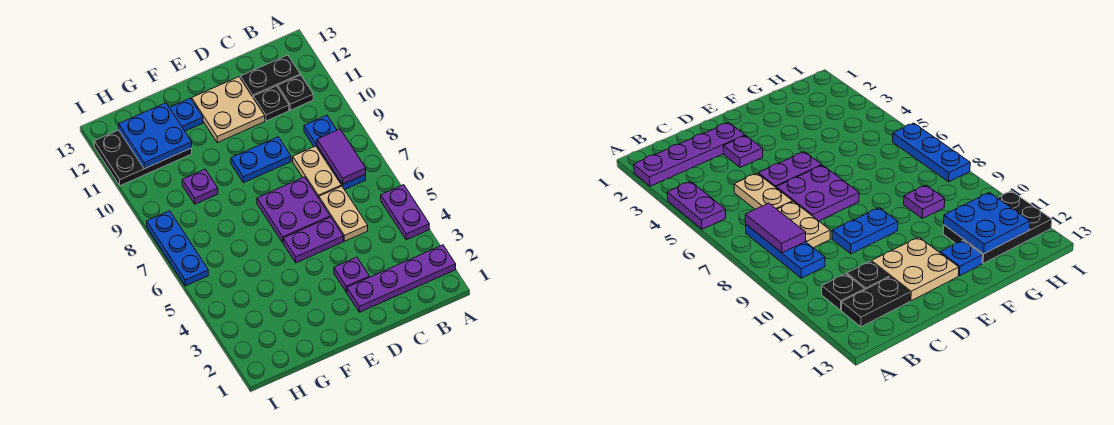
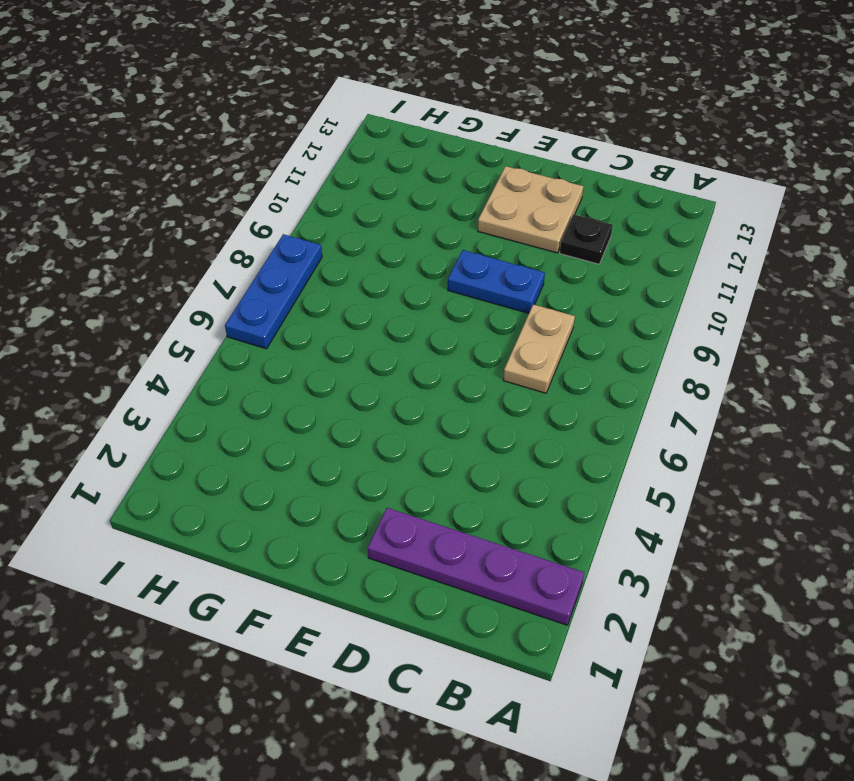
none -> purple 1x2 plate [381,185,429,240]
none -> blue 1x3 plate [304,115,366,190]
none -> black 1x1 plate [278,75,313,110]

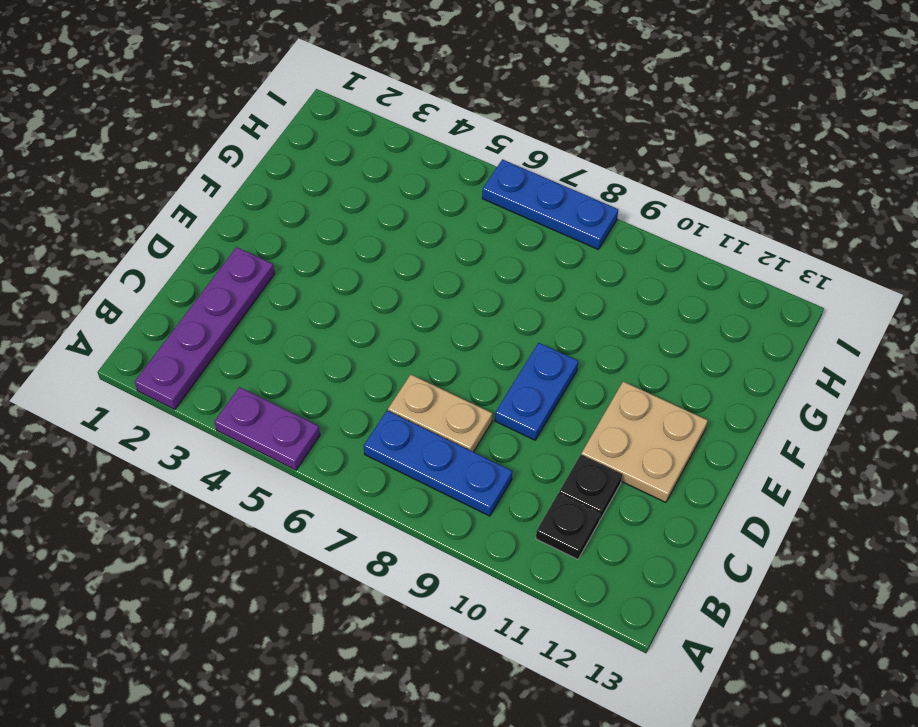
none -> black 1x2 plate [240,55,300,97]
none -> tan 1x2 plate [319,186,368,241]
none -> purple 1x1 plate [334,257,369,292]

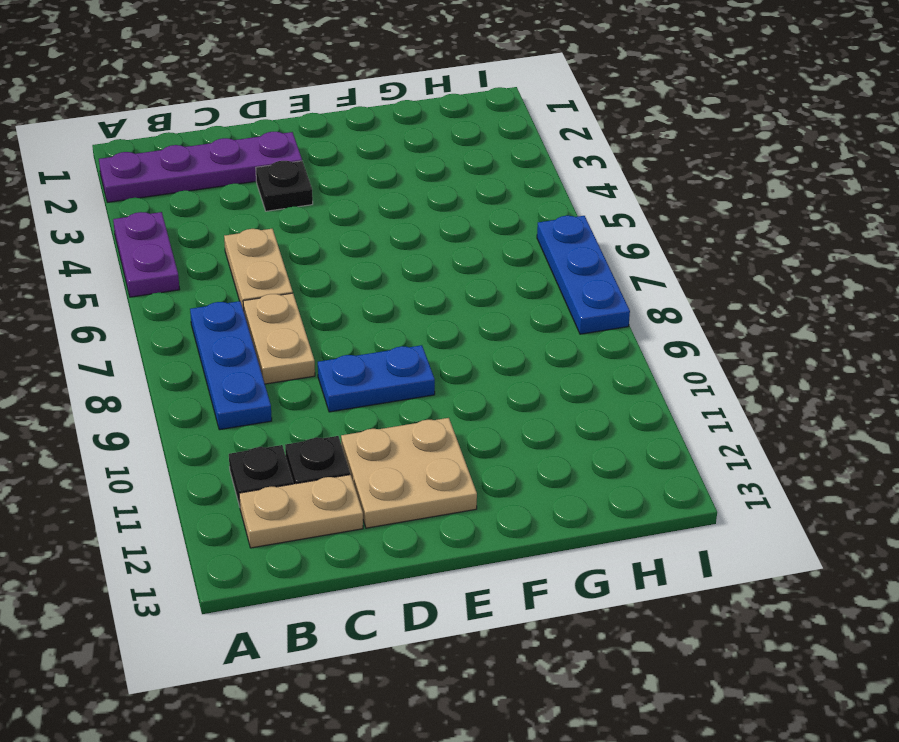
tan 1x2 plate [239,475,363,548] -> black 1x2 plate [240,55,300,97]
black 1x1 plate [256,161,313,211] -> purple 1x1 plate [334,257,369,292]
none -> purple 1x2 plate [283,217,343,263]
none -> purple 2x2 plate [257,177,330,243]
none -> blue 1x1 plate [169,98,203,131]

